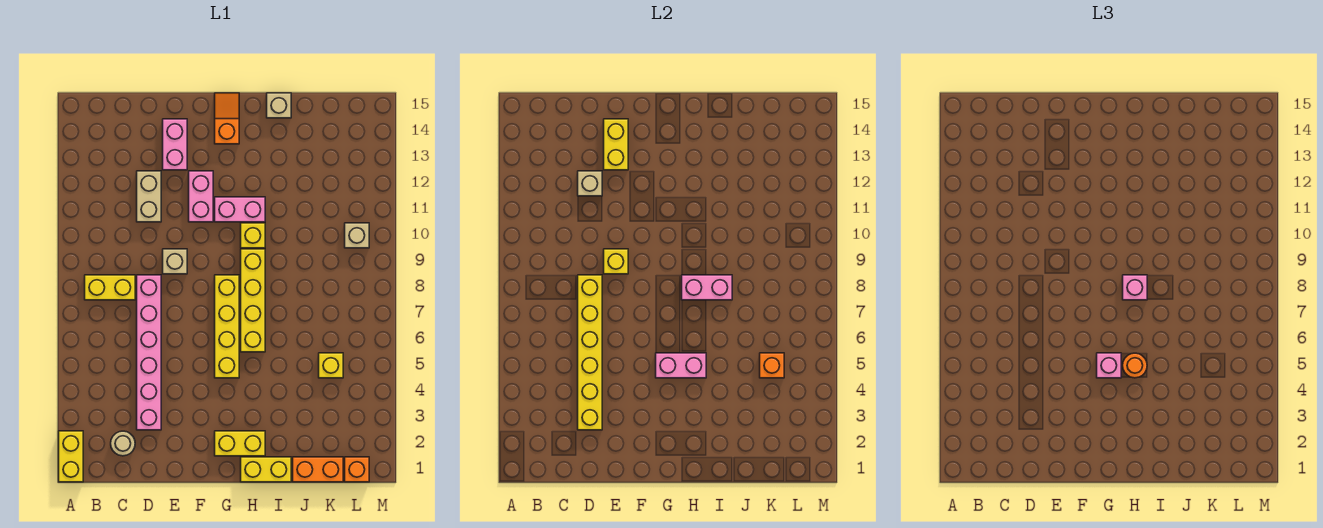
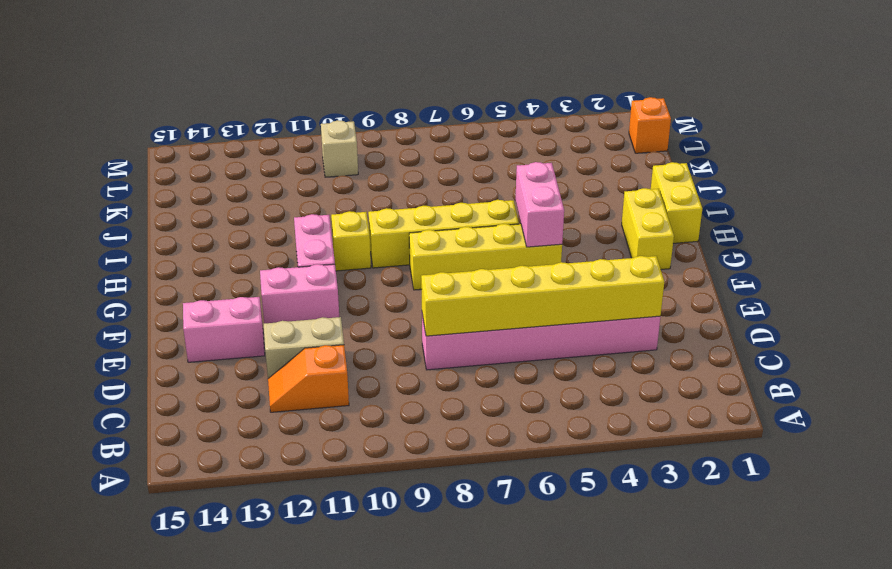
orange 1x2 slope [268,345,349,412] -> orange 1x2 slope moved to [215,93,239,144]
none -> yellow 1x2 brick [59,431,83,482]
none -> yellow 1x2 brick [85,275,135,300]
none -> tan 1x1 round brick [111,431,135,456]
none -> tan 1x1 brick [163,249,187,274]

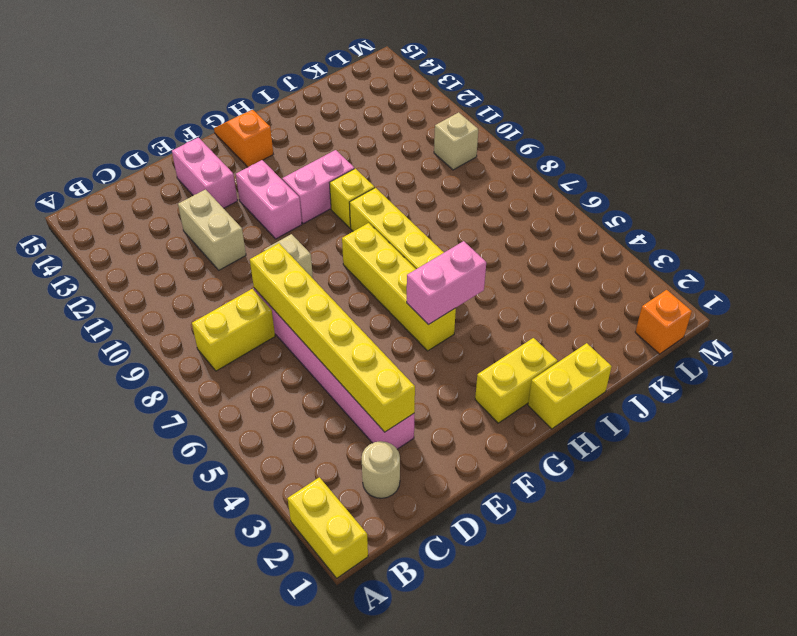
none -> tan 1x1 brick [267,93,291,118]
none -> orange 1x2 brick [293,457,343,482]
none -> yellow 1x1 brick [319,353,343,378]
none -> tan 1x1 brick [578,171,602,196]

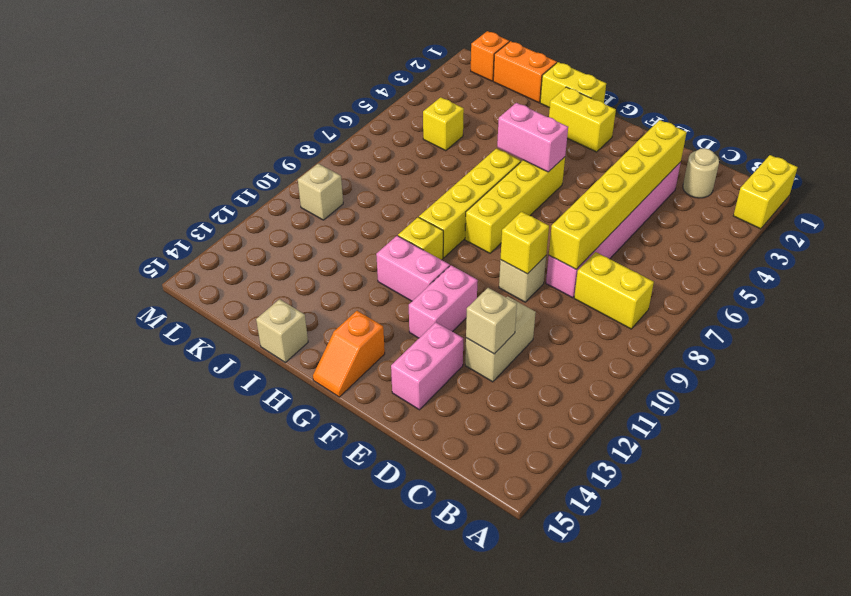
none -> yellow 1x2 brick [604,119,628,170]
none -> pink 1x2 brick [682,275,732,300]
none -> orange 1x1 brick [760,353,784,378]
none -> pink 1x1 brick [1097,353,1121,378]

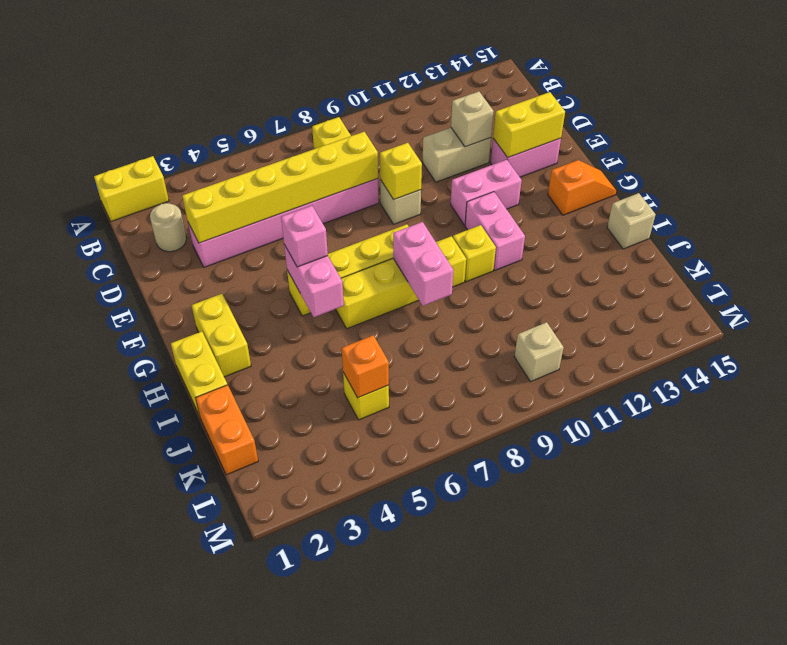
none -> orange 1x1 brick [345,457,369,482]
none -> orange 1x1 round brick [1123,353,1147,378]
none -> pink 1x1 brick [1123,275,1147,300]

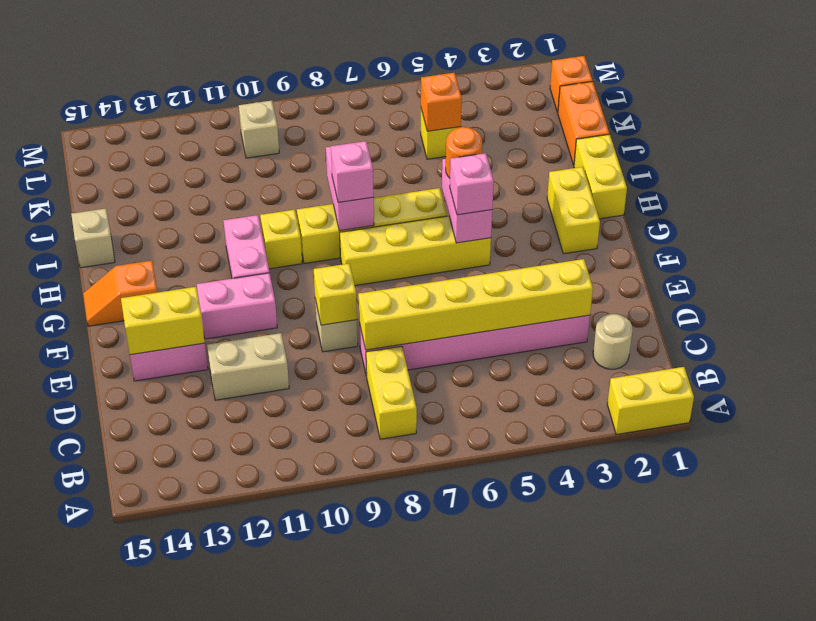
none -> tan 1x1 brick [578,171,602,196]

